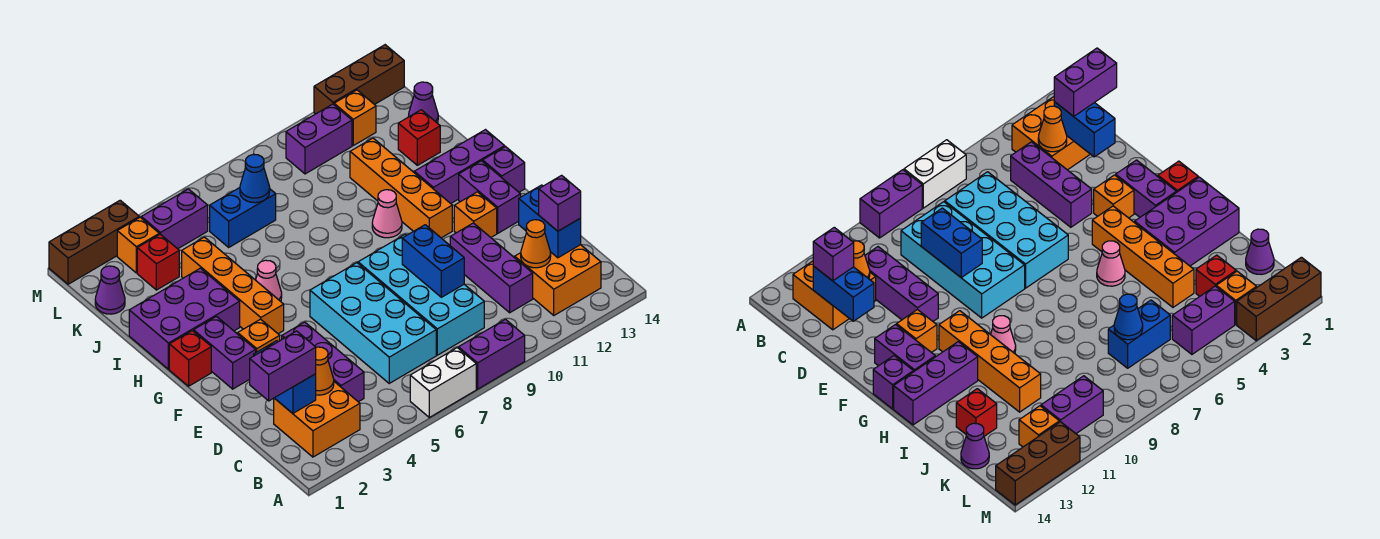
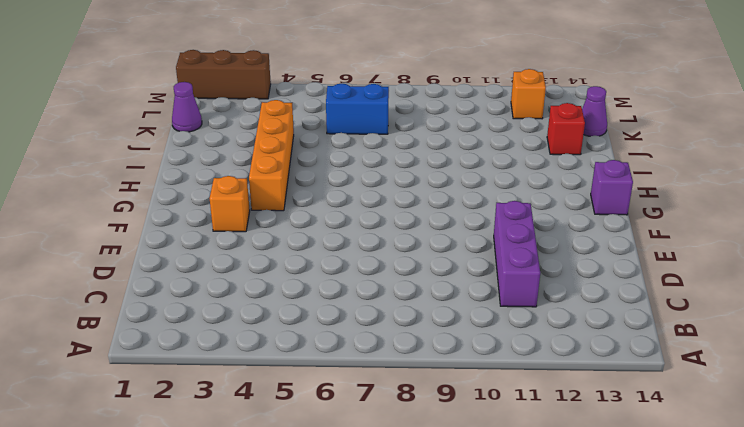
none -> white 1x2 brick [410,348,476,417]
none -> purple 1x2 brick [458,319,525,389]
none -> orange 2x2 brick [274,382,360,457]
none -> orange 2x2 brick [515,245,601,315]

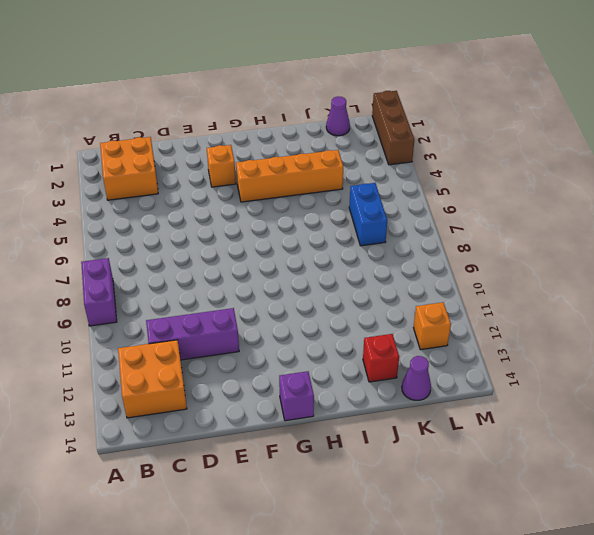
none -> white 1x2 brick [410,348,476,417]
none -> purple 1x3 brick [282,322,364,402]
none -> cyan 2x4 brick [310,263,436,383]
none -> cyan 2x4 brick [358,235,484,355]

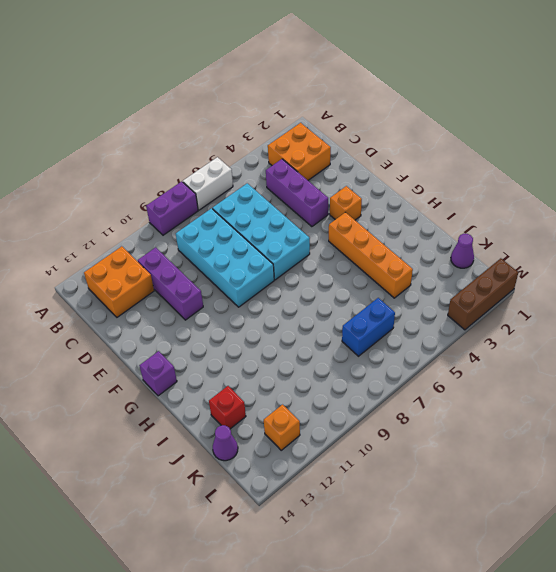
none -> purple 1x2 brick [194,316,256,389]
none -> orange 1x1 brick [454,192,497,237]
none -> purple 1x2 brick [459,161,521,233]
none -> red 1x1 brick [169,331,211,386]

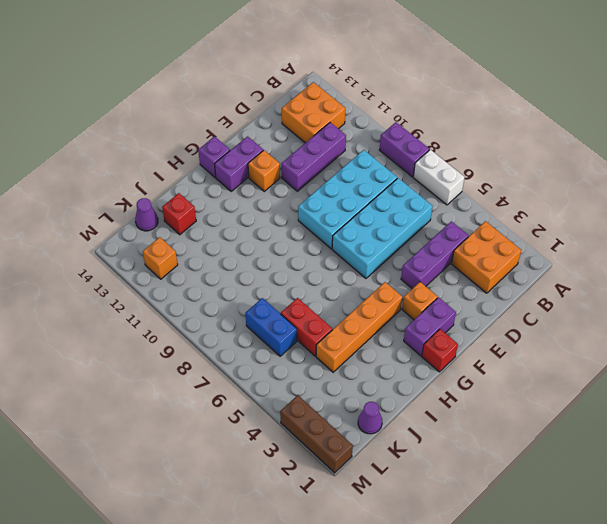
red 1x2 brick [281,298,332,356] -> none
none -> orange 1x4 brick [350,138,452,238]
none -> purple 2x3 brick [129,268,240,369]
none -> pink 1x1 cone [256,260,282,301]
none -> pink 1x1 cone [372,190,402,238]

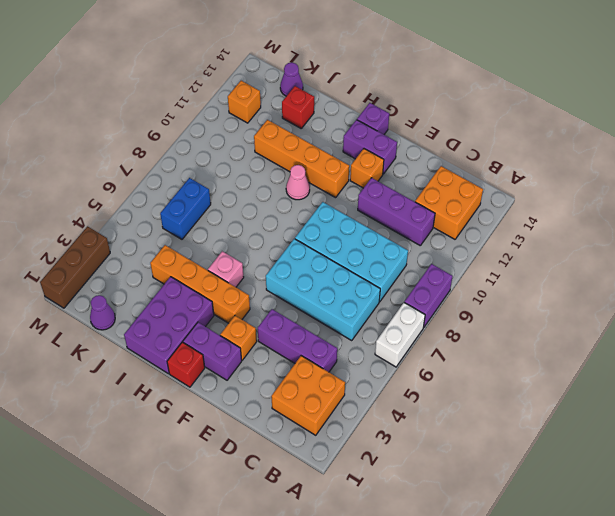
pink 1x1 brick [208,251,244,287] -> pink 1x1 cone [256,260,282,301]
none -> purple 1x3 brick [414,130,505,204]
none -> red 1x1 brick [137,234,179,290]
none -> orange 1x1 brick [117,217,159,273]
none -> purple 1x2 brick [141,189,208,249]

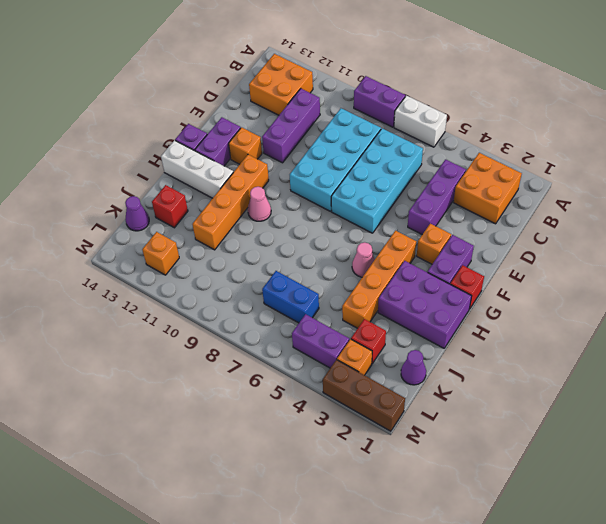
white 1x3 brick [161,140,233,198] -> purple 1x3 brick [414,130,505,204]
none -> purple 1x2 brick [286,104,352,174]
none -> brown 1x3 brick [314,45,404,114]
none -> blue 1x2 brick [254,341,316,413]
none -> orange 1x1 cone [316,347,334,395]

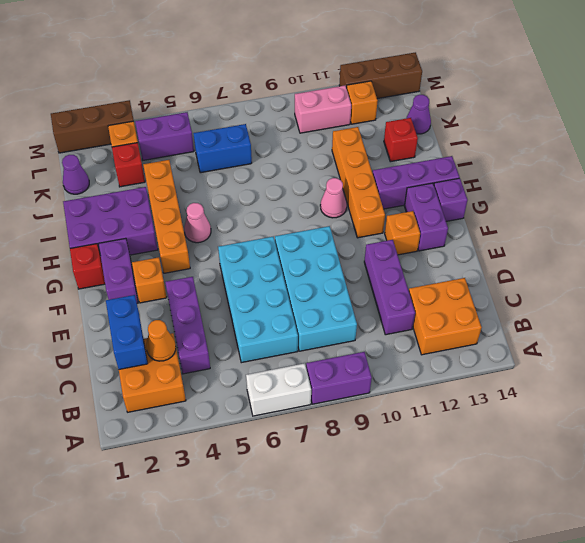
pink 1x2 brick [295,85,351,133] -> purple 1x2 brick [286,104,352,174]
none -> orange 1x1 cone [521,220,551,268]
none -> blue 1x2 brick [519,185,581,258]
none -> blue 1x2 brick [402,225,464,297]
none -> blue 1x1 cone [240,154,270,203]

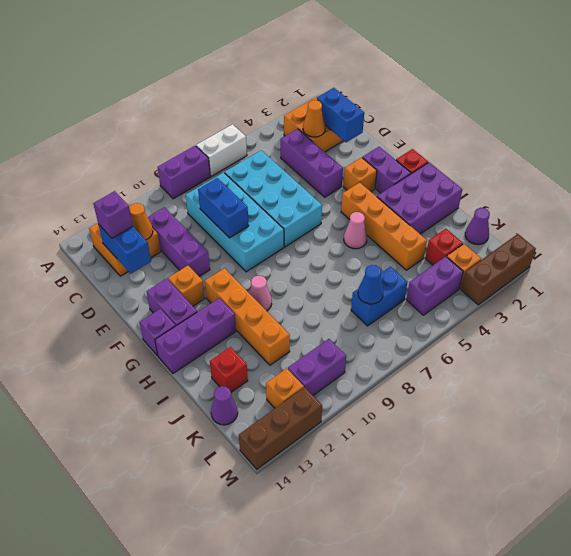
none -> purple 1x2 brick [250,331,316,401]

